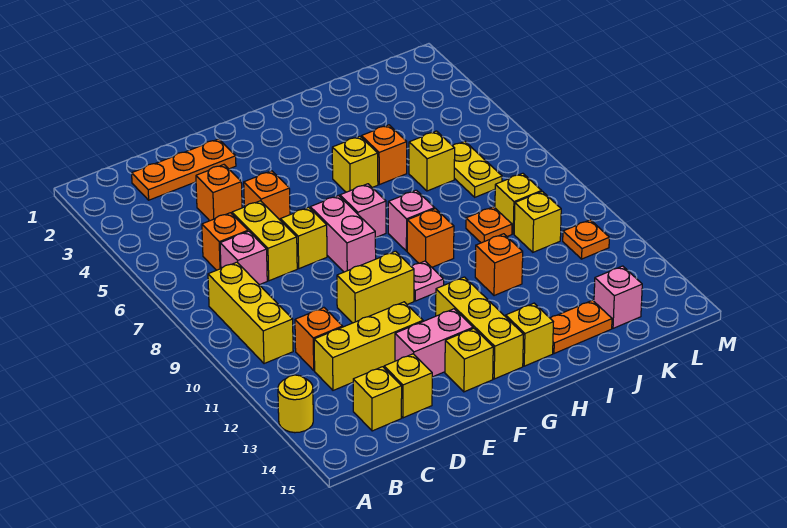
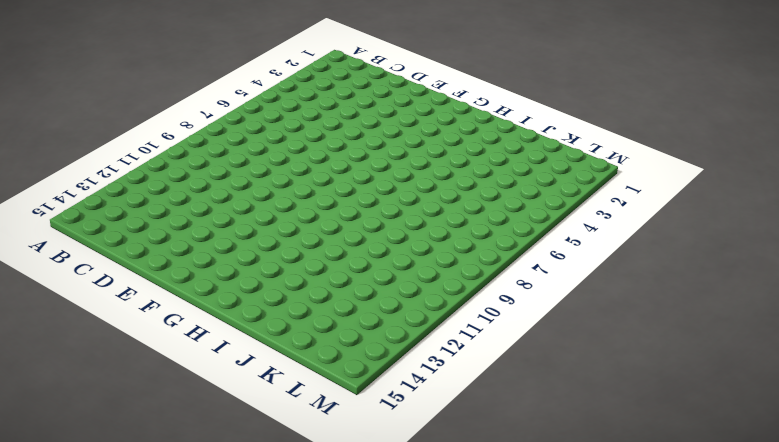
none -> yellow 1x1 round brick [278,375,313,433]
none -> yellow 1x3 brick [208,262,293,364]
none -> orange 1x3 plate [132,139,236,200]
none -> orange 1x1 brick [202,213,248,270]

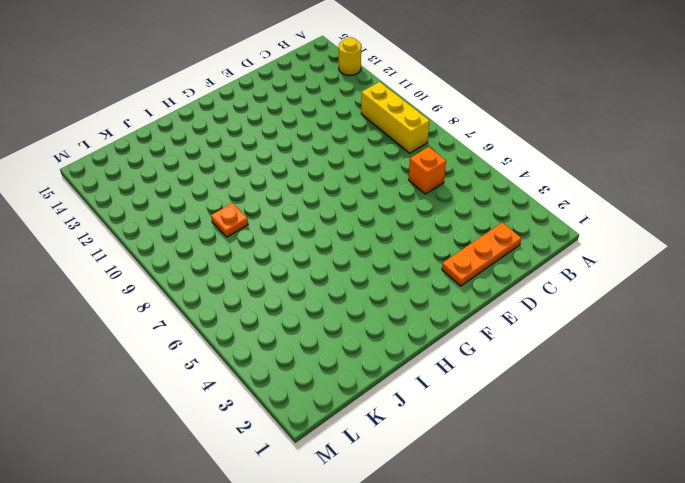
none -> pink 1x1 brick [220,231,267,285]
none -> orange 1x1 brick [295,308,343,370]
none -> yellow 1x3 brick [314,302,423,390]
none -> yellow 1x1 brick [353,367,402,431]

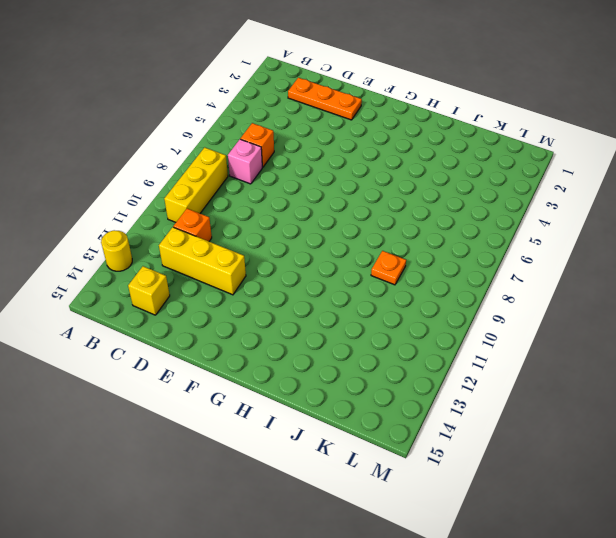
none -> orange 1x1 brick [196,165,242,221]
none -> yellow 1x2 brick [232,201,297,281]
none -> yellow 1x1 brick [384,354,432,418]
none -> orange 1x1 brick [244,171,290,220]

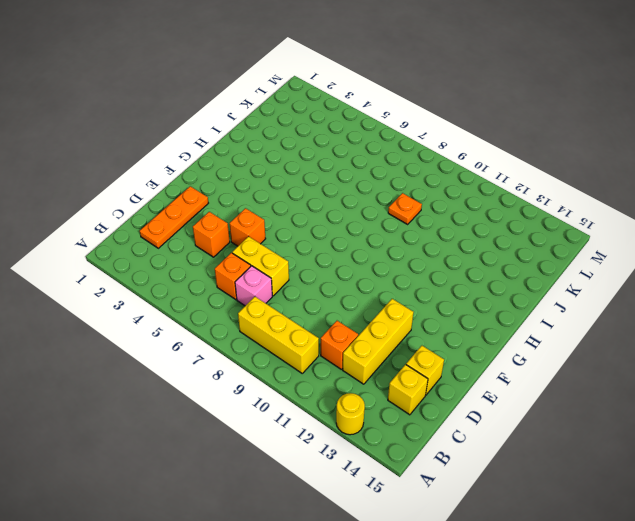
none -> yellow 1x1 brick [280,207,327,269]
none -> yellow 1x2 brick [337,251,414,323]
none -> pink 1x2 brick [395,309,473,377]
none -> pink 1x2 brick [310,196,376,272]

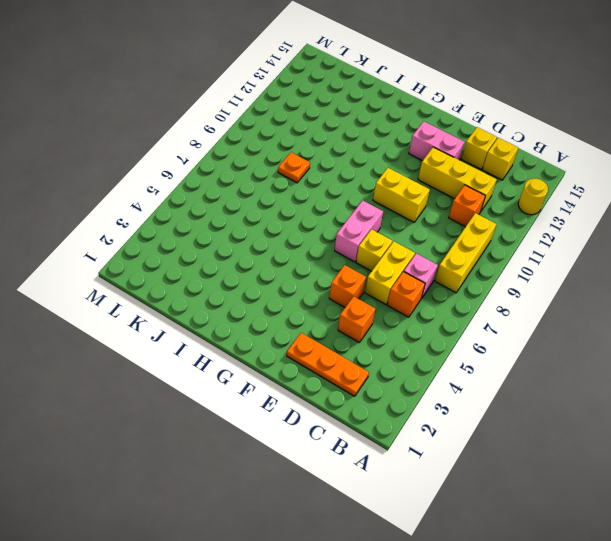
none -> yellow 1x1 brick [445,328,493,392]
none -> pink 1x1 brick [340,184,386,238]
none -> pink 1x1 plate [411,261,444,301]
none -> yellow 1x3 brick [436,277,524,379]

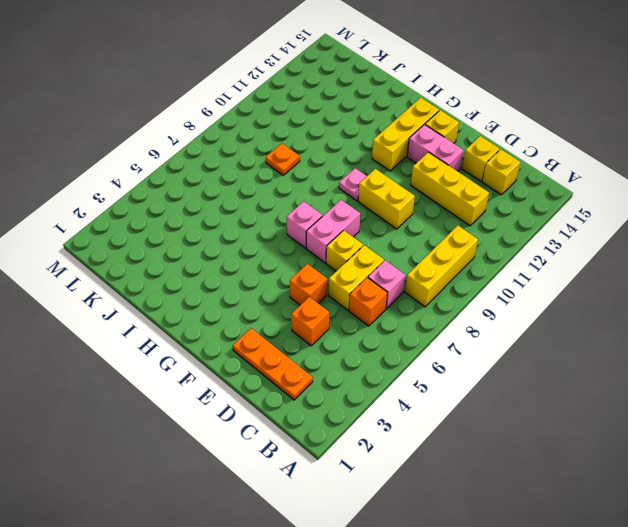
none -> yellow 1x1 round brick [278,375,313,433]
none -> orange 1x1 brick [295,308,343,370]
none -> yellow 1x1 brick [332,136,378,192]
none -> pink 1x1 brick [388,190,435,251]

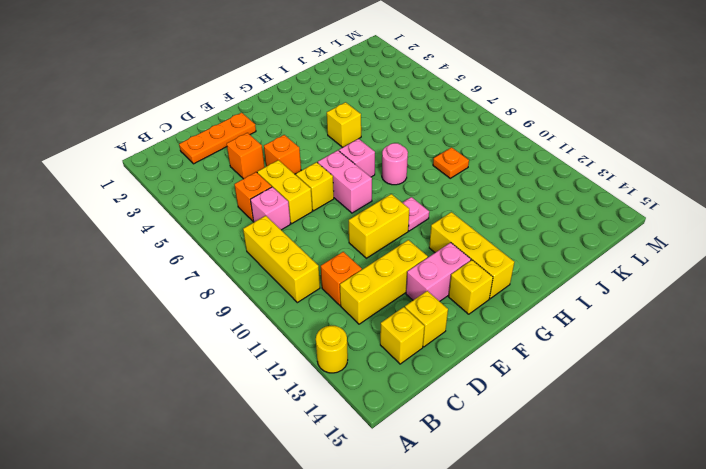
pink 1x1 round brick [382,143,408,185] -> pink 1x1 brick [388,190,435,251]
none -> orange 1x1 brick [407,209,454,267]
none -> yellow 1x1 brick [506,303,553,366]
none -> orange 1x1 brick [361,125,407,185]
none -> orange 1x1 brick [475,234,523,296]

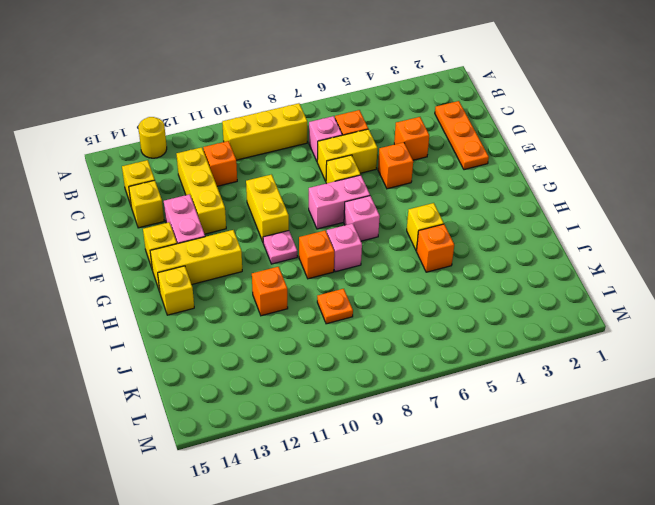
none -> orange 1x2 plate [550,300,612,354]
none -> yellow 1x1 brick [409,131,455,191]
none -> yellow 1x2 plate [453,142,502,197]
none -> yellow 1x1 brick [495,173,542,234]

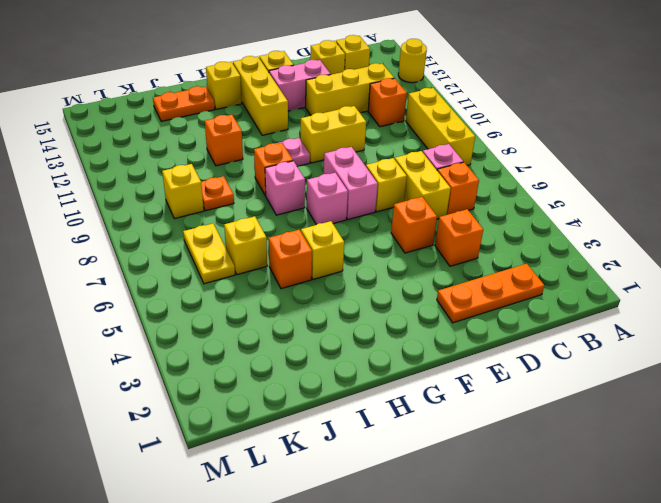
none -> yellow 1x1 brick [514,191,561,252]
none -> pink 1x1 brick [594,266,642,328]
none -> orange 1x1 plate [563,220,609,259]

